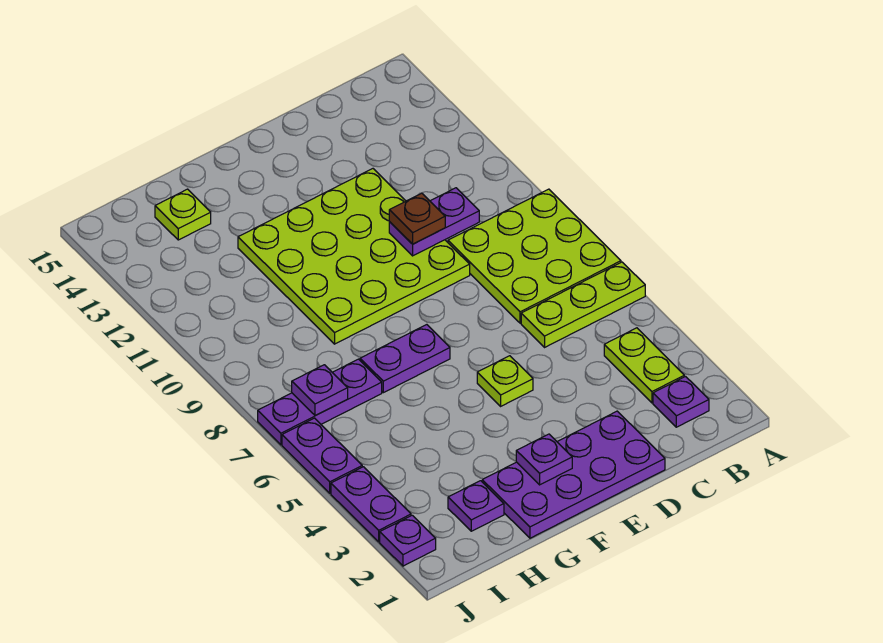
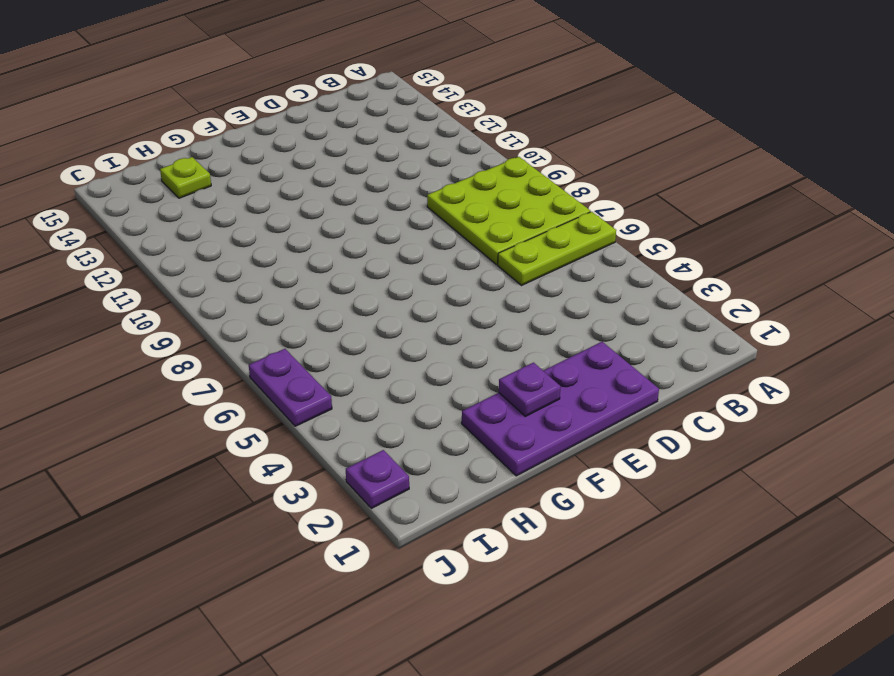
none -> purple 1x1 plate [653,377,709,427]
none -> lime 1x2 plate [604,328,684,403]
none -> lime 4x4 plate [238,169,470,344]

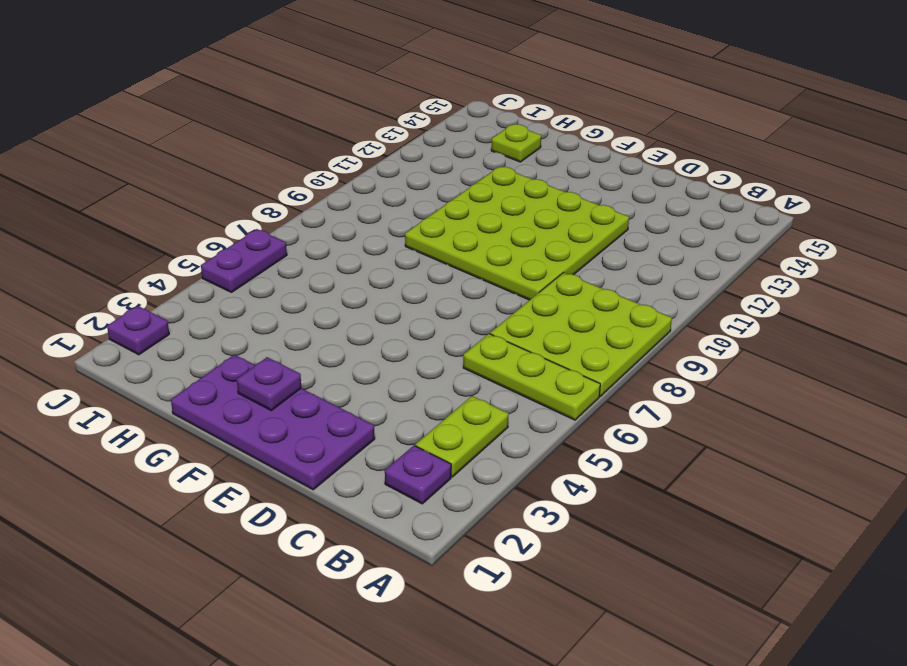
none -> lime 1x1 plate [477,356,533,406]
none -> purple 1x2 plate [360,325,450,393]
none -> purple 1x1 plate [448,481,504,531]

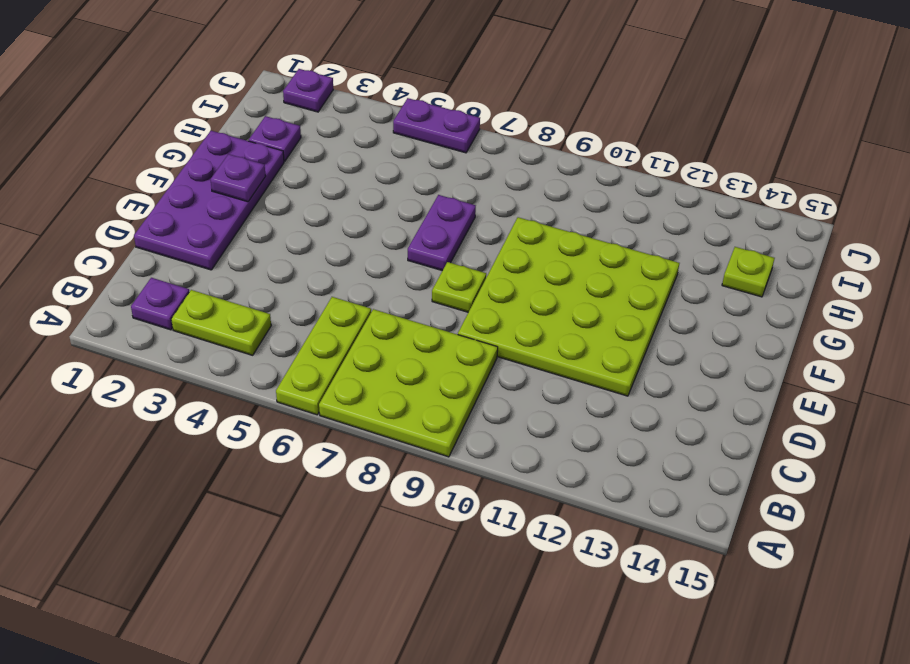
lime 1x1 plate [432,262,486,312] -> lime 1x1 plate moved to [477,356,533,406]
none -> purple 1x3 plate [258,359,382,445]
none -> purple 1x2 plate [331,467,411,542]
none -> purple 1x2 plate [389,188,479,256]

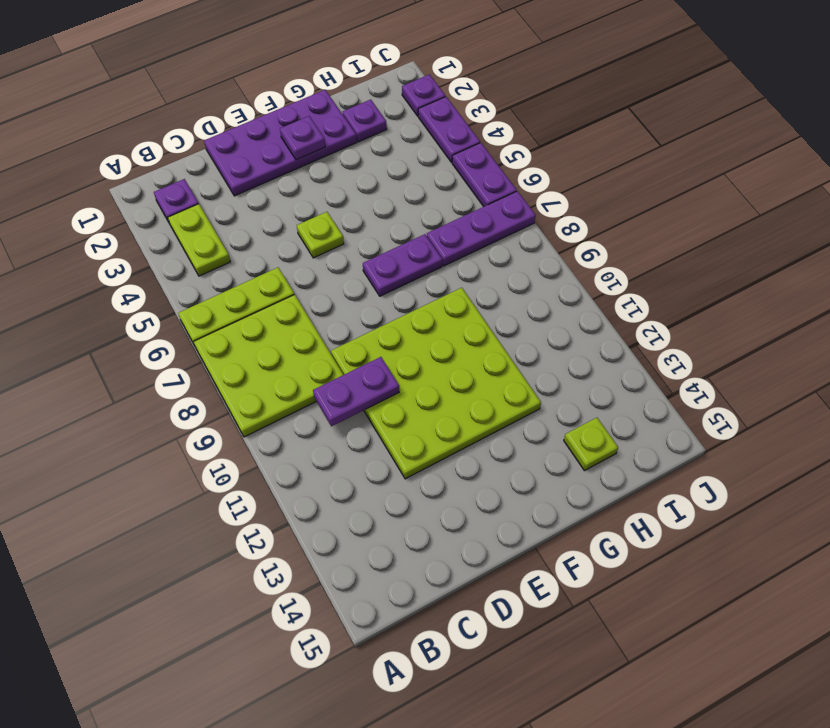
none -> purple 1x1 plate [292,365,348,416]
none -> brown 1x1 plate [389,193,445,244]

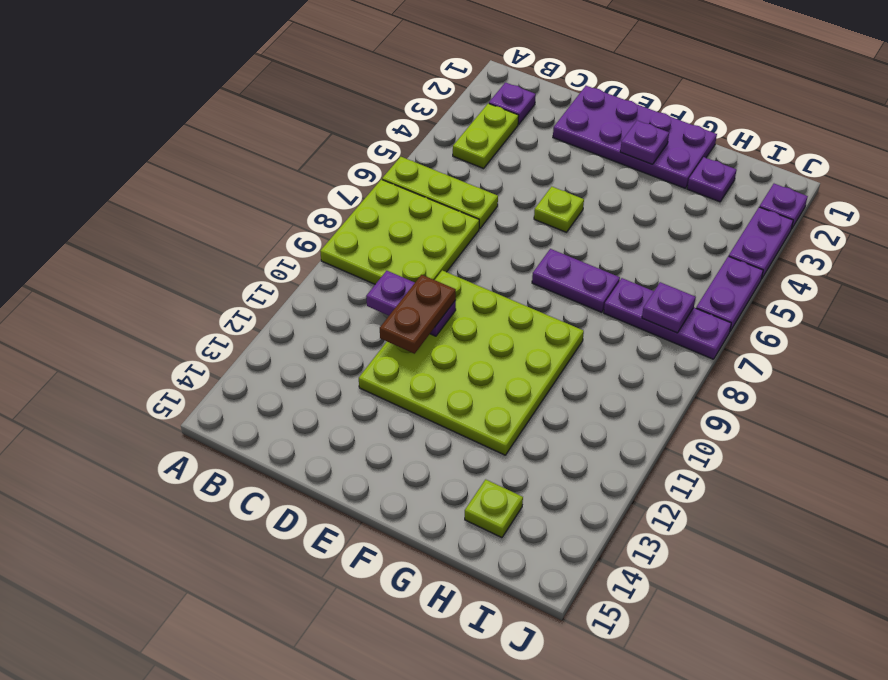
brown 1x2 plate [380,275,456,354] -> brown 1x1 plate [389,193,445,244]

